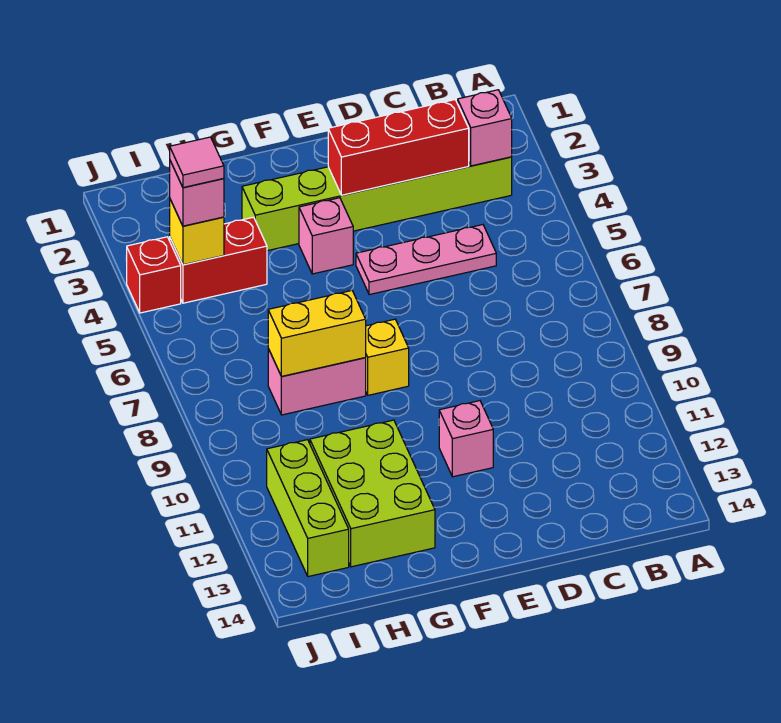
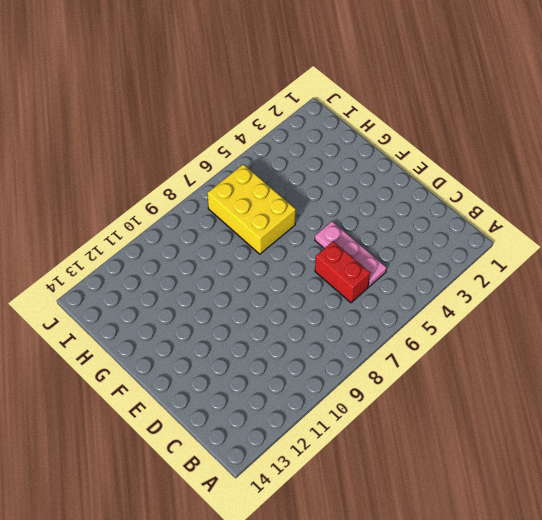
red 1x2 brick [315,241,370,303] -> red 1x2 brick moved to [170,217,267,303]
yellow 2x3 brick [207,164,296,254] -> none
none -> lime 1x6 brick [242,157,512,251]
none -> pink 1x1 brick [439,401,493,477]
none -> pink 1x1 brick [299,198,353,274]

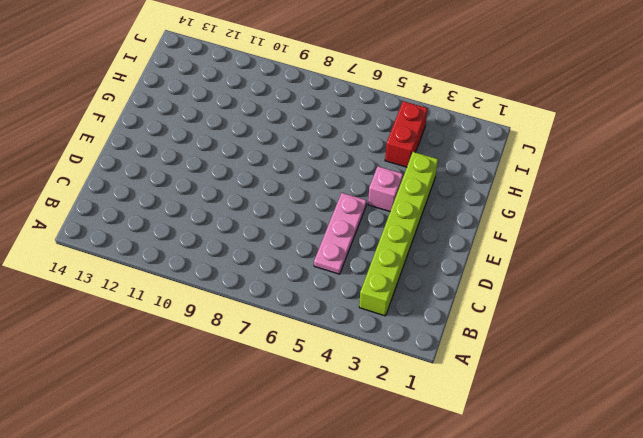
none -> pink 1x1 brick [439,401,493,477]
none -> yellow 1x1 brick [365,319,409,395]
none -> pink 1x2 brick [268,349,366,415]

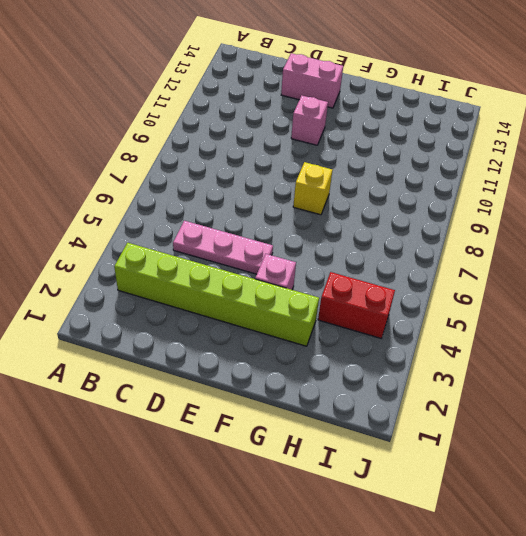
pink 1x2 brick [281,53,343,108] -> pink 1x2 brick moved to [268,349,366,415]
none -> lime 2x3 brick [310,420,435,567]
none -> lime 1x3 brick [267,440,349,577]
none -> red 1x1 brick [127,237,181,313]

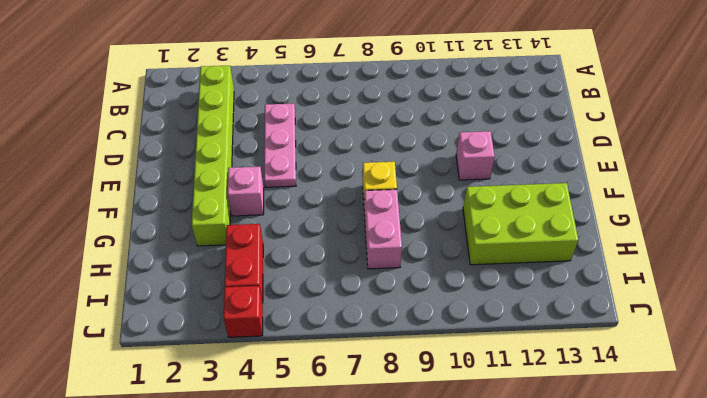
none -> lime 1x3 brick [267,440,349,577]
none -> pink 1x1 brick [458,90,512,166]
none -> red 1x3 brick [328,100,469,195]

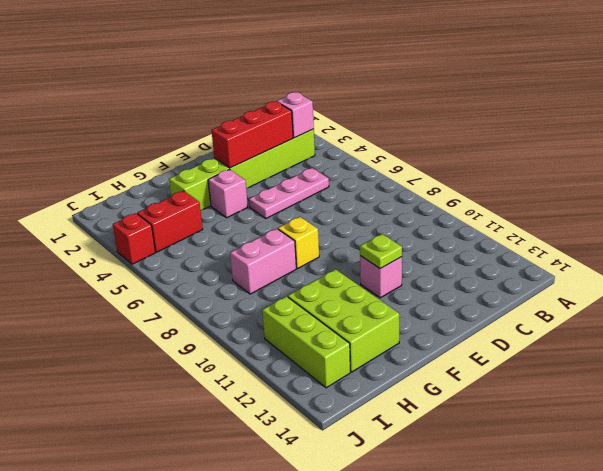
lime 1x1 plate [360,234,402,269] -> none
none -> yellow 1x2 brick [268,291,366,377]
none -> yellow 1x1 brick [170,200,224,265]
none -> pink 1x1 brick [170,161,224,226]

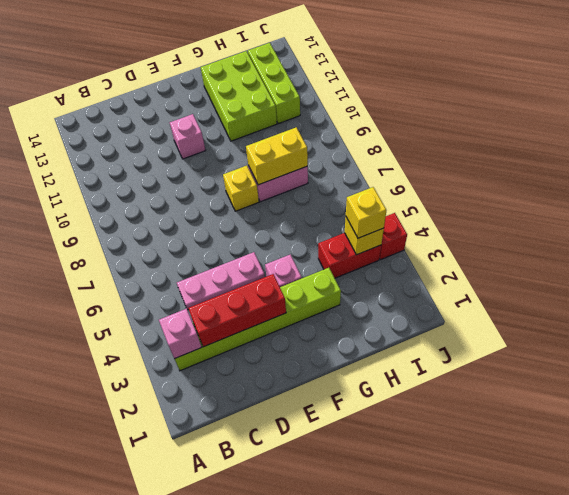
yellow 1x1 brick [346,187,386,238] -> pink 1x1 brick [170,161,224,226]
none -> pink 1x1 tile [170,137,224,188]

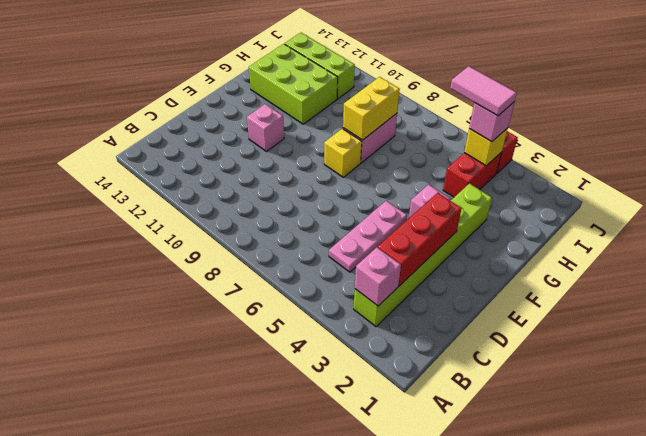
pink 1x2 tile [450,66,517,116] -> pink 1x1 tile [170,137,224,188]

